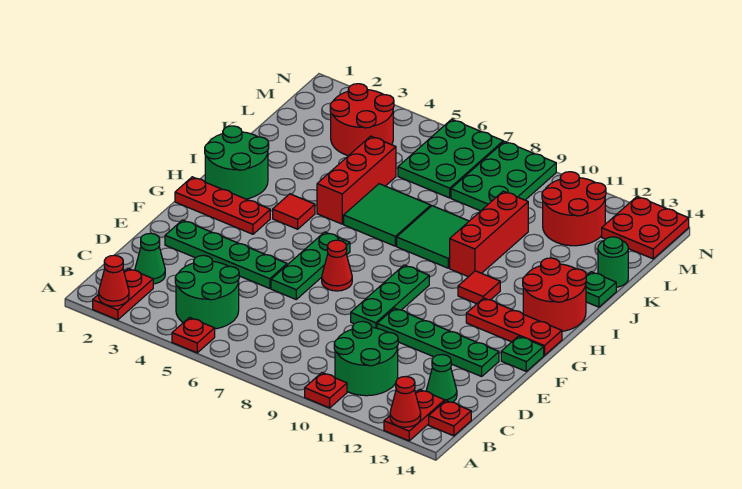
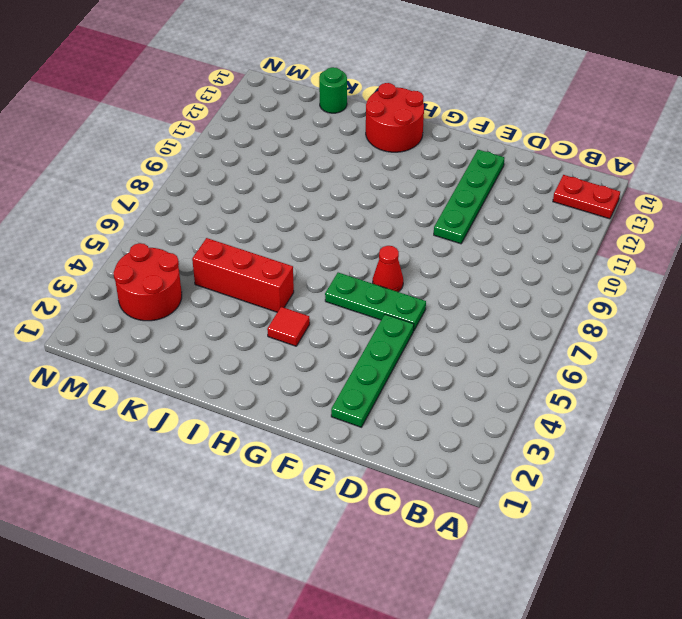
none -> red 1x2 plate [93,268,153,320]
none -> red 1x1 plate [172,318,215,353]
none -> red 1x1 plate [305,373,347,408]
none -> green 2x2 round brick [175,255,239,329]

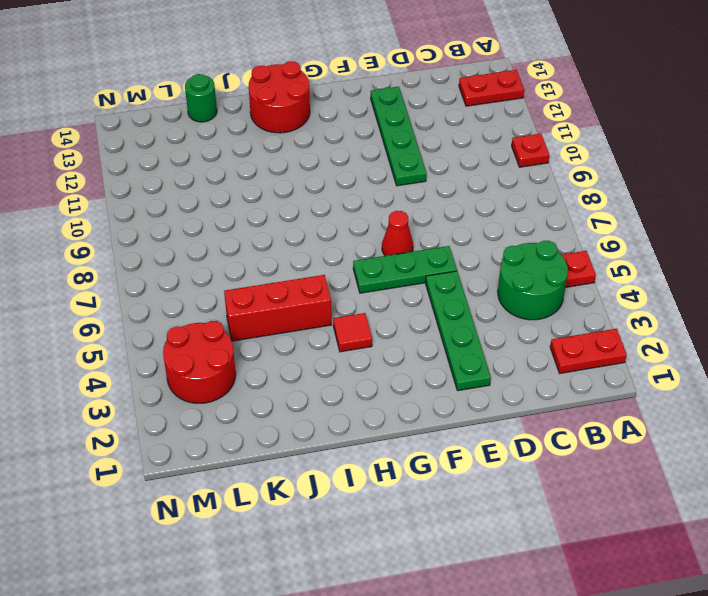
none -> green 2x2 round brick [334,321,398,396]
none -> red 1x1 plate [429,401,471,436]
none -> green 1x1 cone [135,233,165,284]
none -> green 1x1 cone [426,355,457,402]

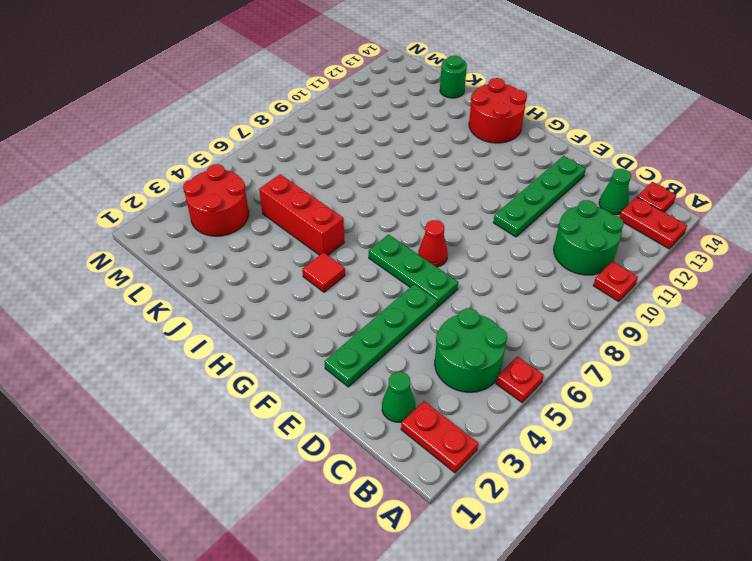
none -> green 1x3 plate [351,265,429,328]
none -> green 1x1 plate [501,336,544,371]
none -> red 1x3 plate [175,177,270,234]
none -> red 1x3 plate [466,298,562,355]

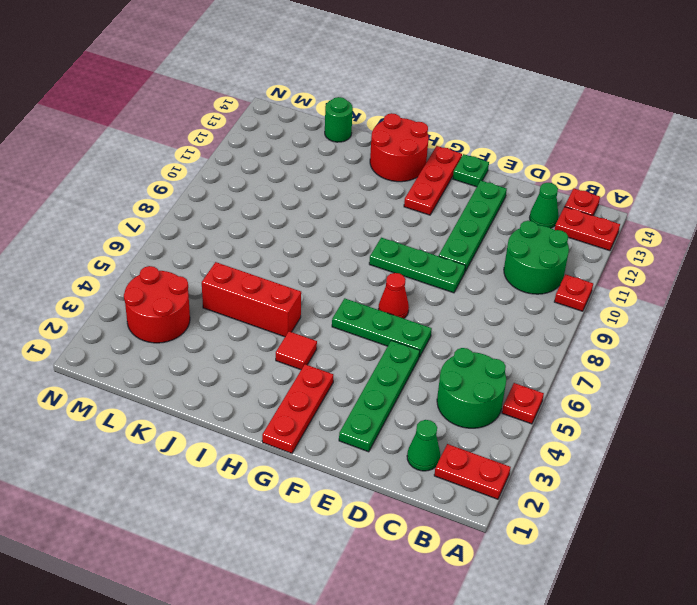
none -> green 2x2 round brick [205,126,269,199]
none -> red 1x1 tile [458,271,500,304]
none -> green 2x2 tile [344,184,431,246]
none -> green 2x2 tile [397,206,469,268]

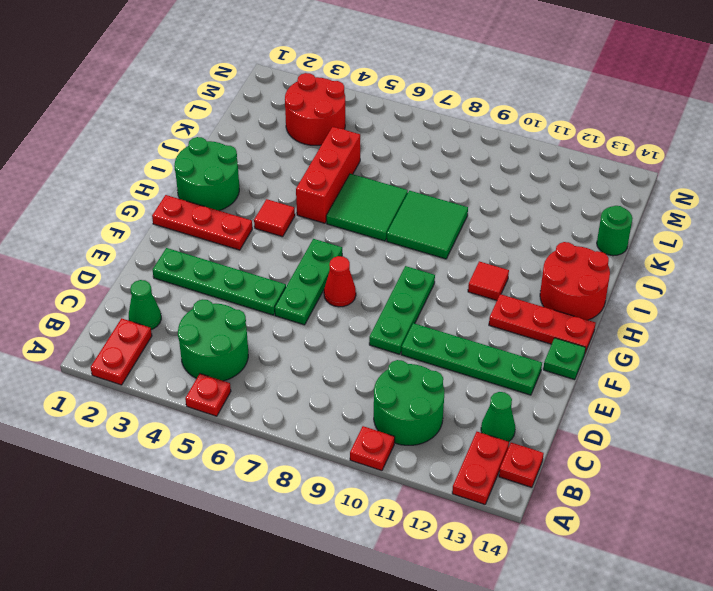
none -> red 1x3 brick [450,191,528,277]
none -> green 1x1 plate [586,272,616,307]
none -> green 2x3 plate [398,119,503,198]
none -> green 2x3 plate [451,141,556,211]

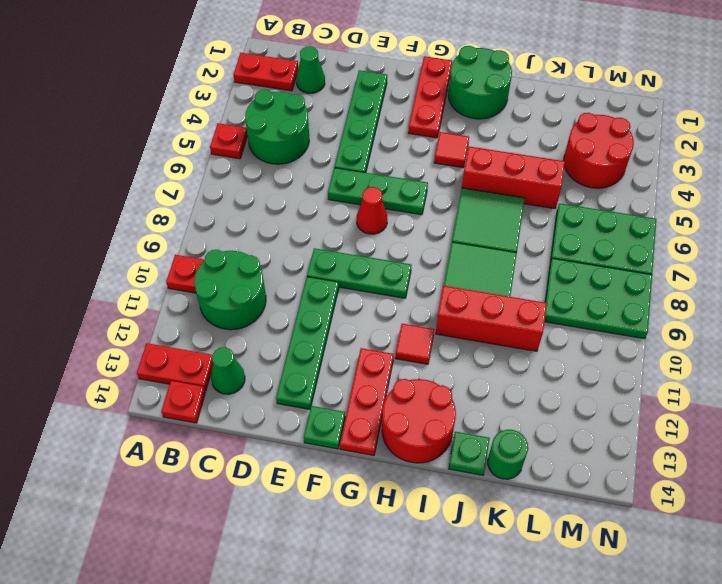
none -> red 2x2 round brick [542,172,606,246]
none -> red 2x2 plate [602,196,689,259]
none -> red 1x1 cone [99,255,129,306]
none -> red 1x1 cone [390,377,421,427]

